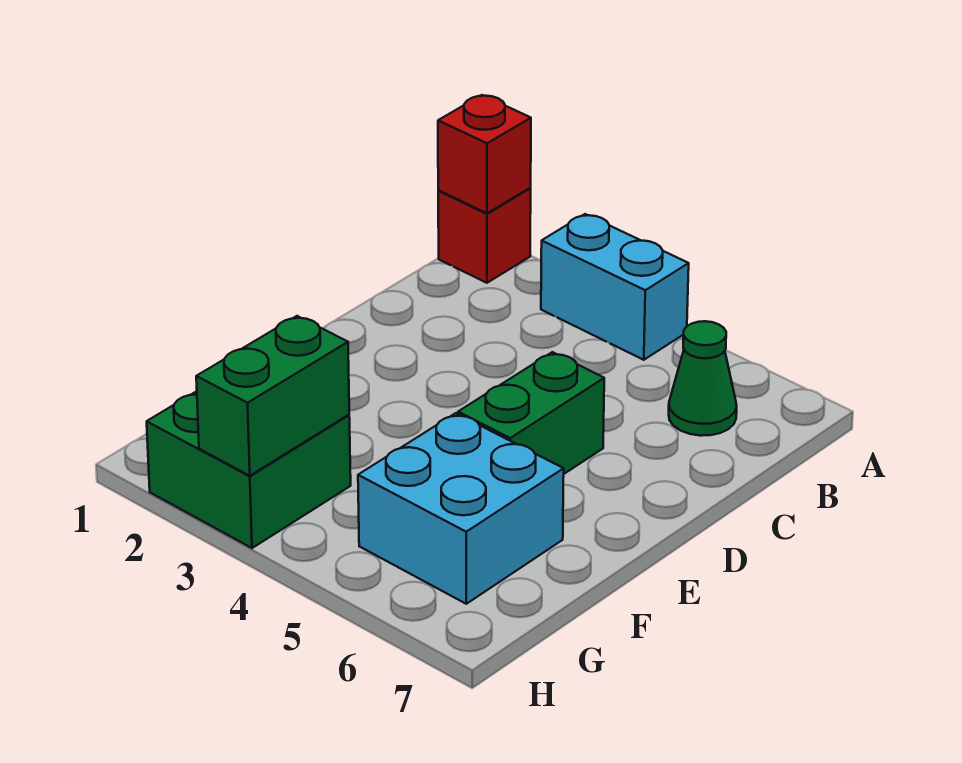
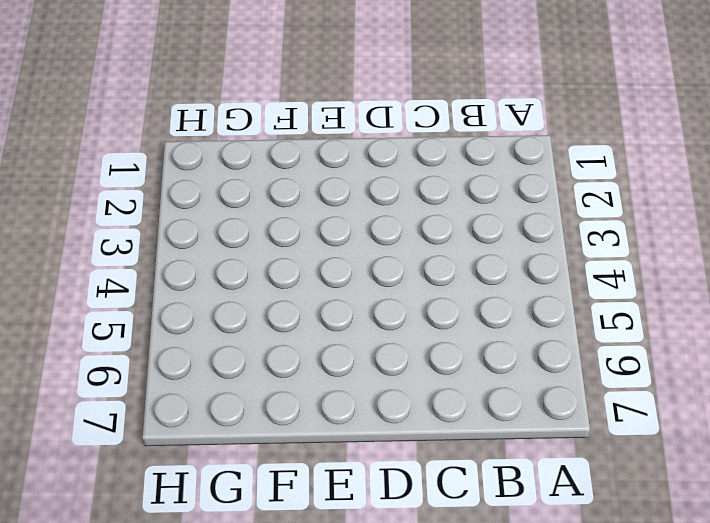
none -> red 1x1 brick [438,188,531,283]
none -> cyan 1x2 brick [541,214,689,360]

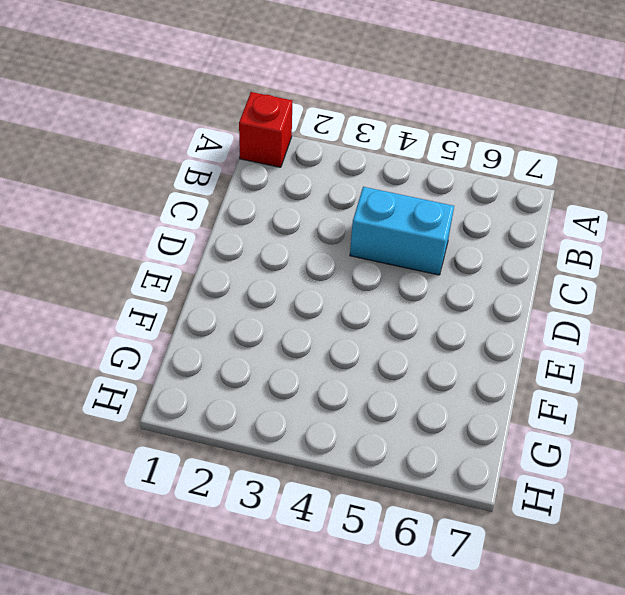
cyan 1x2 brick [350,187,454,275] -> cyan 1x2 brick moved to [541,214,689,360]
none -> green 1x1 cone [669,321,737,436]
none -> green 1x2 brick [458,352,604,474]

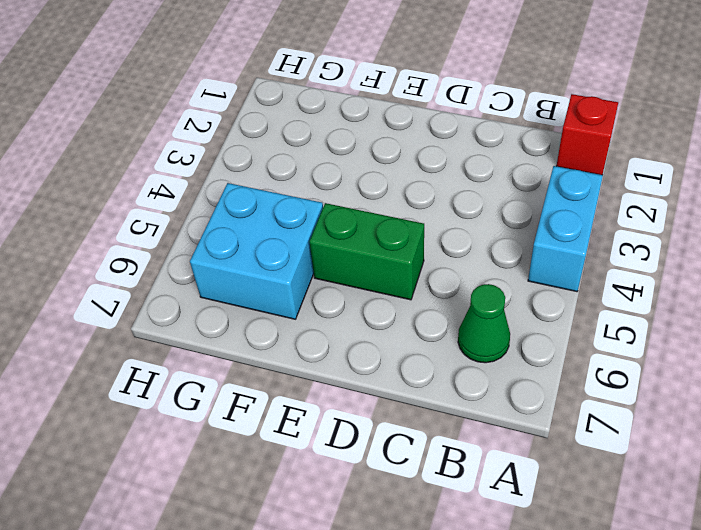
none -> green 2x2 brick [147,391,351,548]
none -> red 1x1 brick [438,95,531,213]

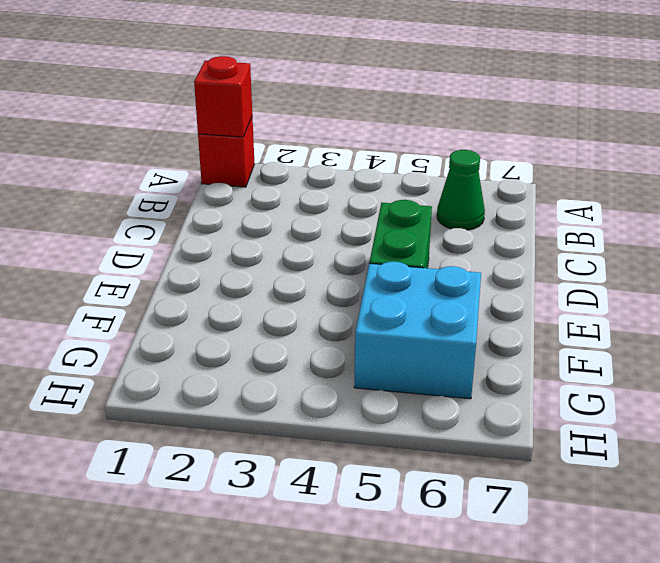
none -> cyan 1x2 brick [541,214,689,360]
none -> green 2x2 brick [147,391,351,548]

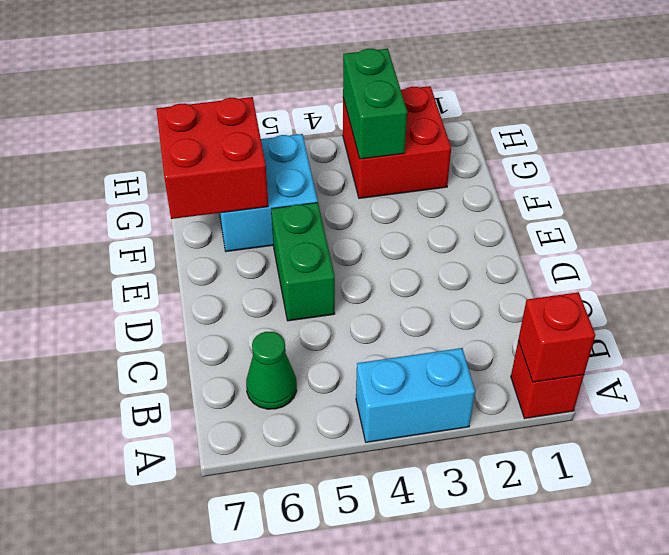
red 2x2 brick [156,97,268,219] -> none
red 2x2 brick [343,86,451,198] -> green 2x2 brick [147,391,351,548]

